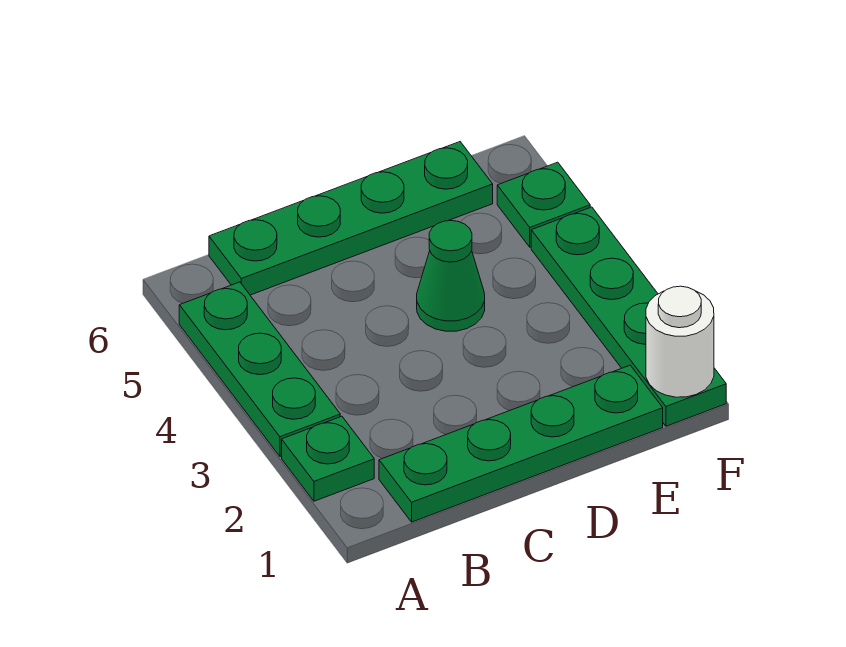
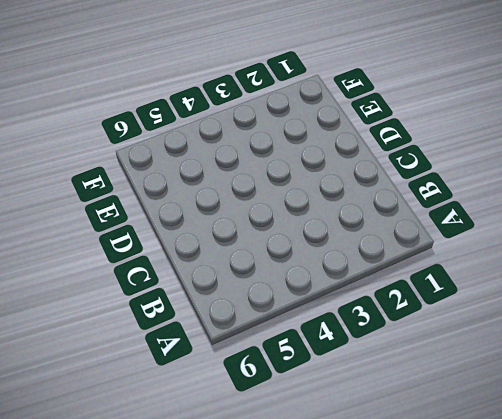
none -> green 1x1 plate [282,416,374,501]
none -> green 1x3 plate [179,282,340,456]

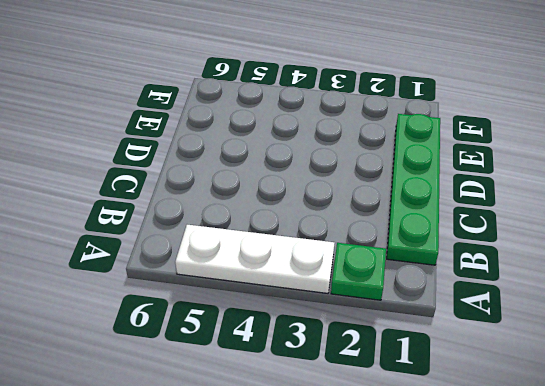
white 1x3 plate [175,225,334,293] -> green 1x3 plate [179,282,340,456]
none -> green 1x4 plate [209,142,493,295]
none -> green 1x1 cone [417,221,485,331]

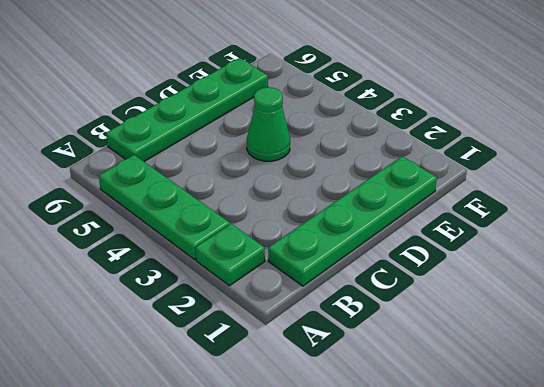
none -> green 1x4 plate [531,207,726,426]
none -> green 1x1 plate [497,162,590,247]

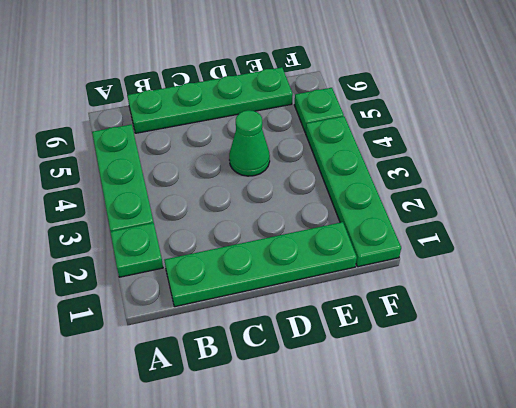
none -> white 1x1 round brick [646,286,714,397]

